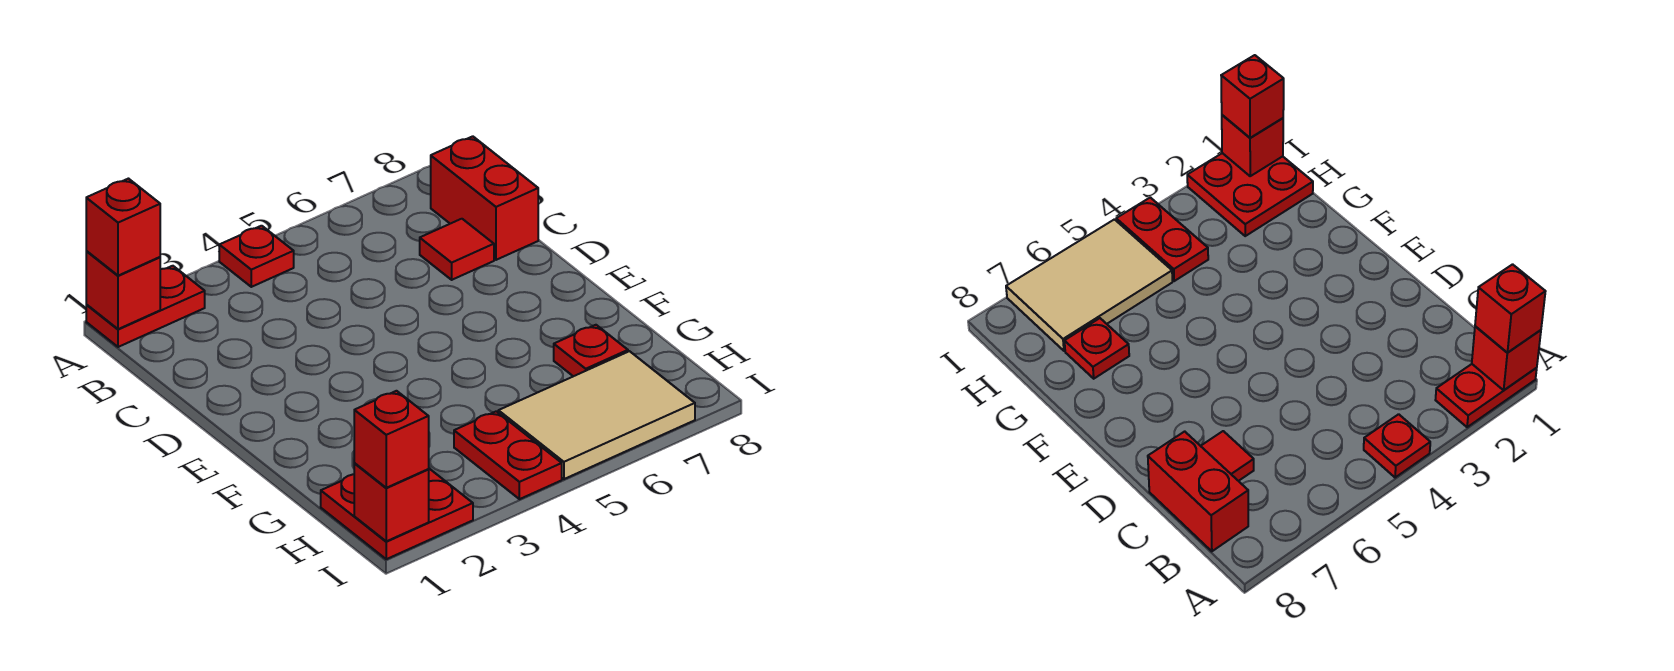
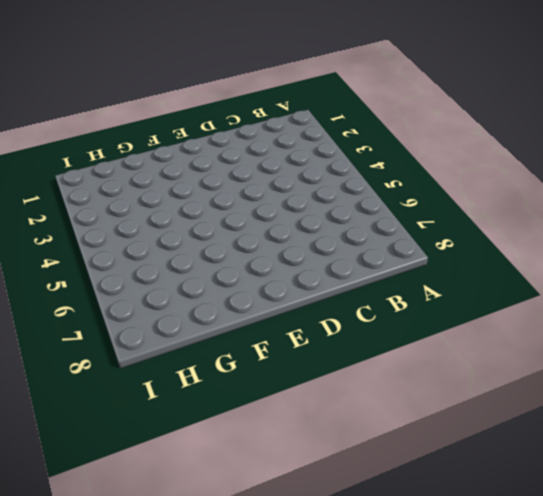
none -> red 1x2 plate [86,266,205,347]
none -> red 1x1 plate [219,226,294,287]
none -> red 1x2 brick [431,136,538,260]

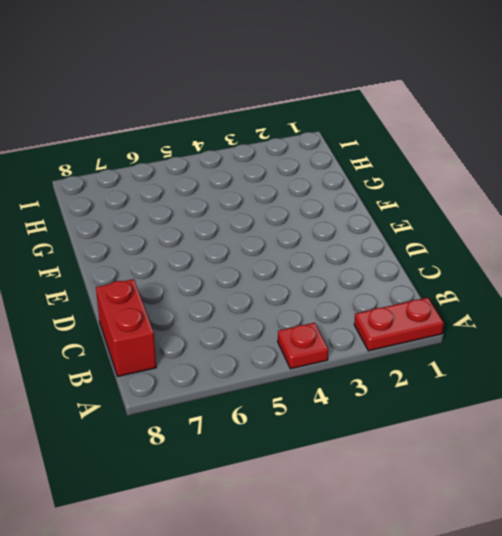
none -> red 1x1 tile [420,219,494,280]
none -> red 1x1 plate [554,325,628,376]
none -> red 2x2 plate [321,469,473,559]

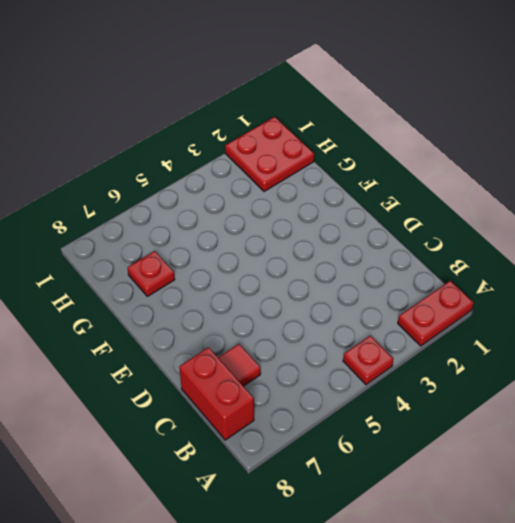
none -> red 1x2 plate [454,411,562,499]
none -> tan 2x3 tile [498,351,695,479]
none -> red 1x1 brick [86,251,160,329]

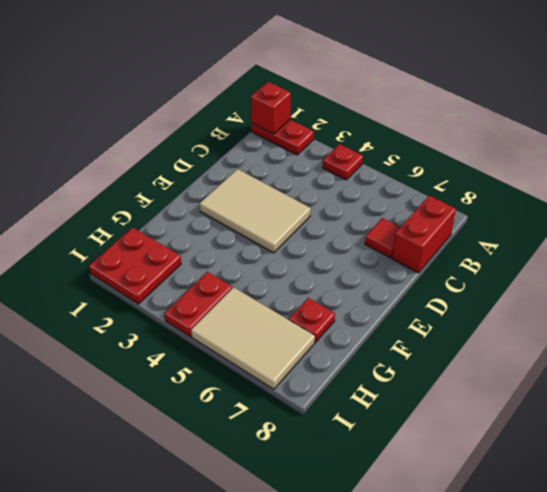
tan 2x3 tile [200,169,311,253] -> none
none -> red 1x1 brick [354,464,429,541]
none -> red 1x1 brick [86,179,160,276]
none -> red 1x1 brick [354,391,429,488]

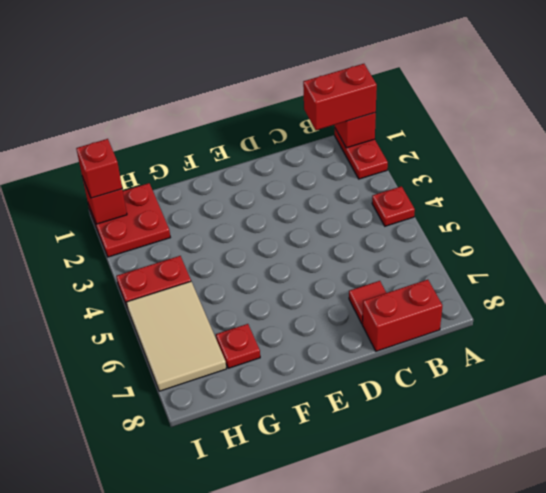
red 1x2 brick [303,64,377,130] -> red 1x1 brick [86,179,160,276]

